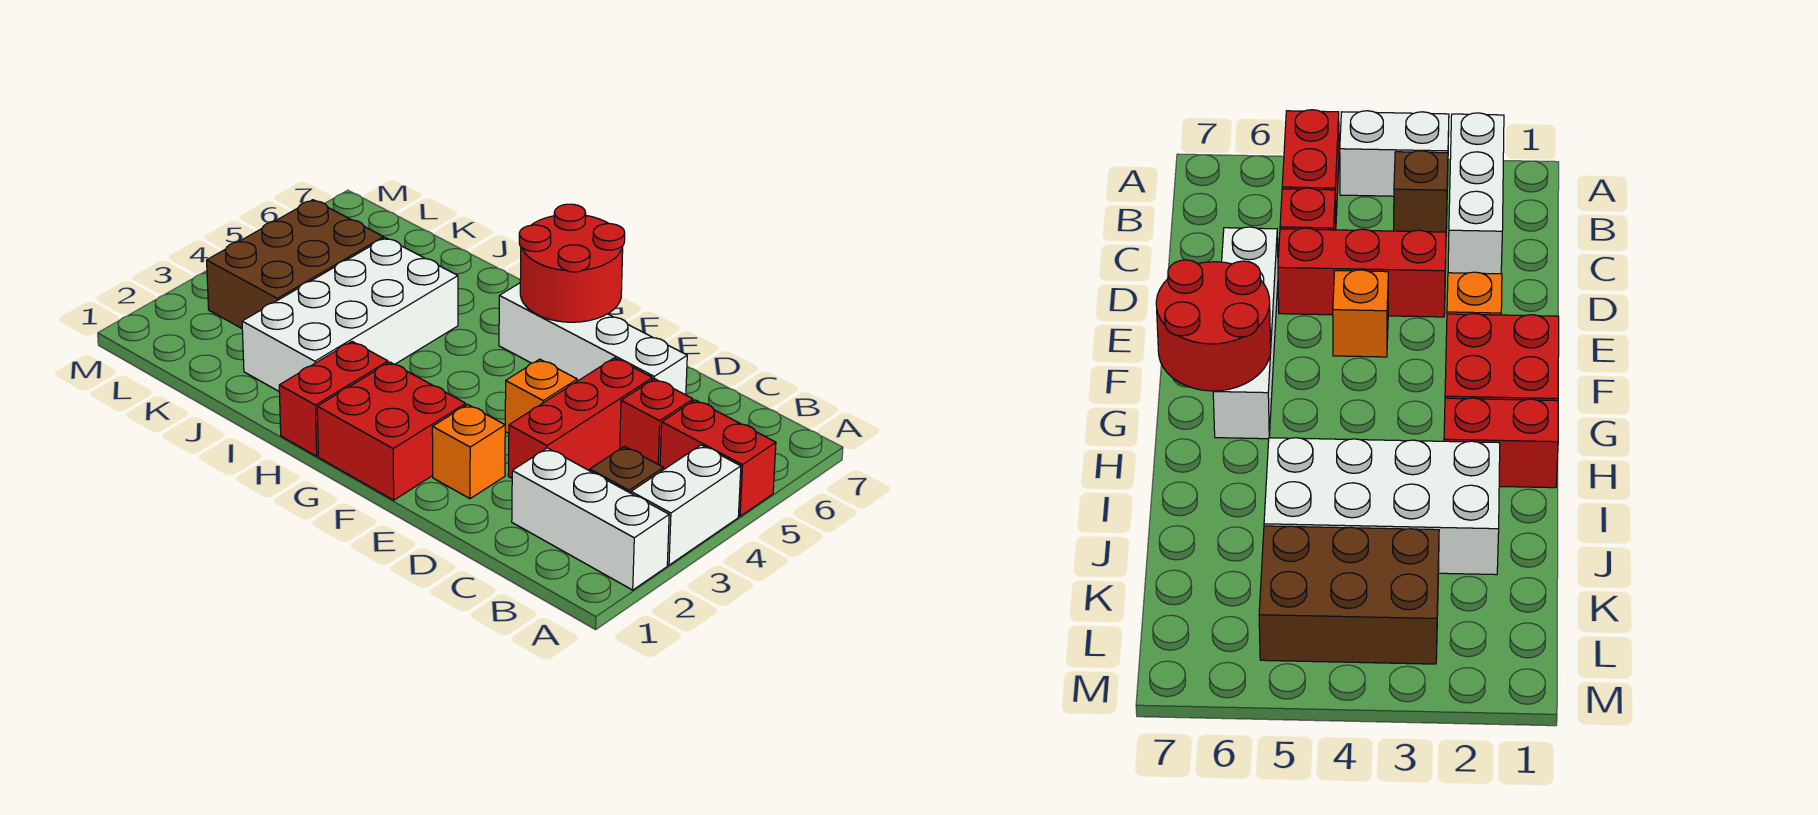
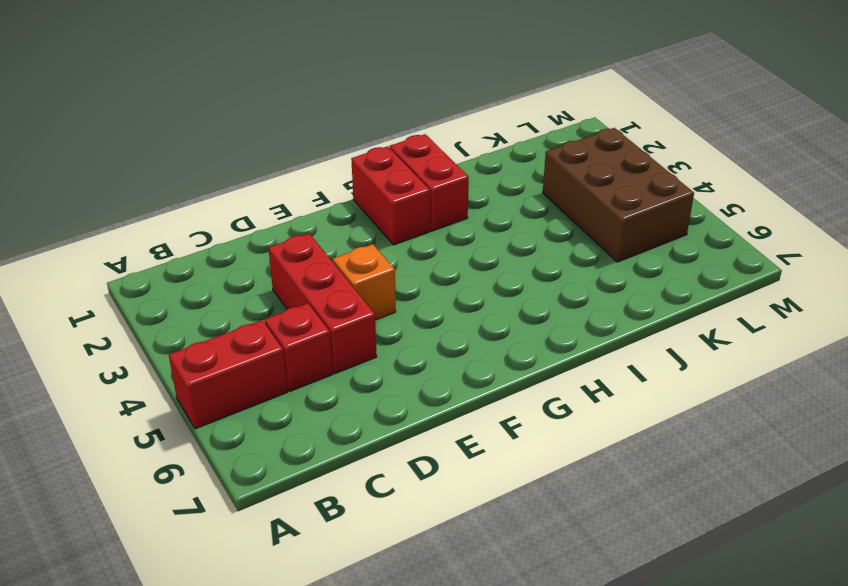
red 1x2 brick [351,146,430,245] -> red 2x2 brick [317,362,466,500]
none -> white 1x3 brick [512,448,669,590]
none -> white 1x2 brick [631,445,741,565]
none -> brown 1x1 brick [590,446,663,493]

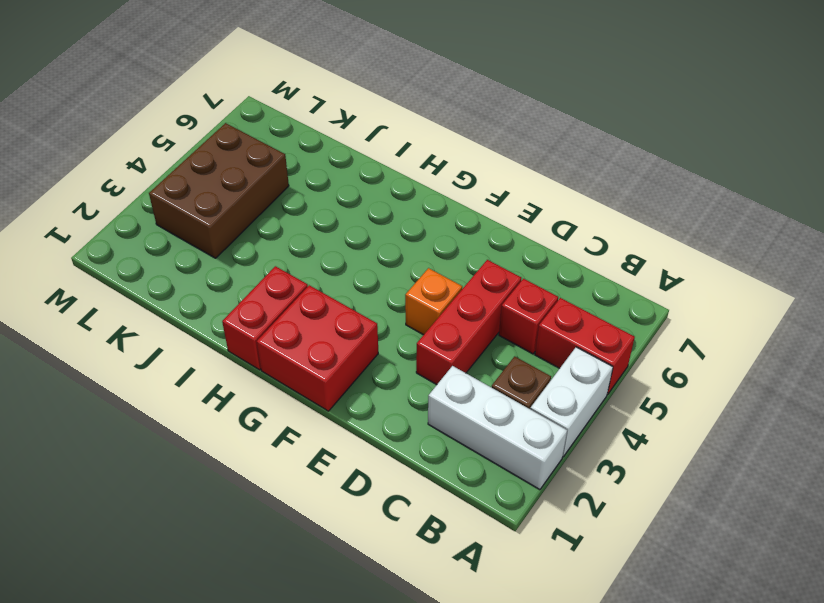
none -> white 1x4 brick [499,283,687,395]
none -> orange 1x1 brick [432,404,505,499]
none -> white 2x4 brick [242,238,458,391]

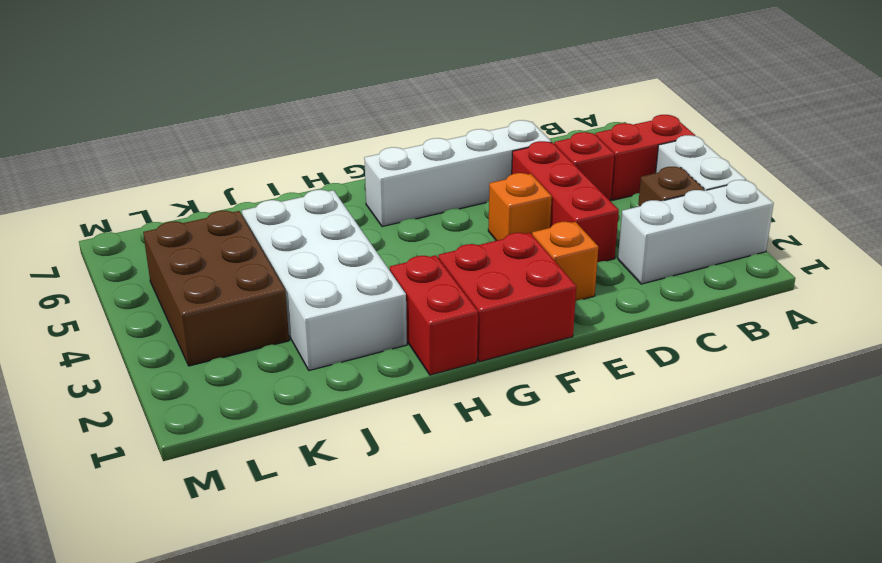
none -> red 2x2 round brick [519,204,625,322]

